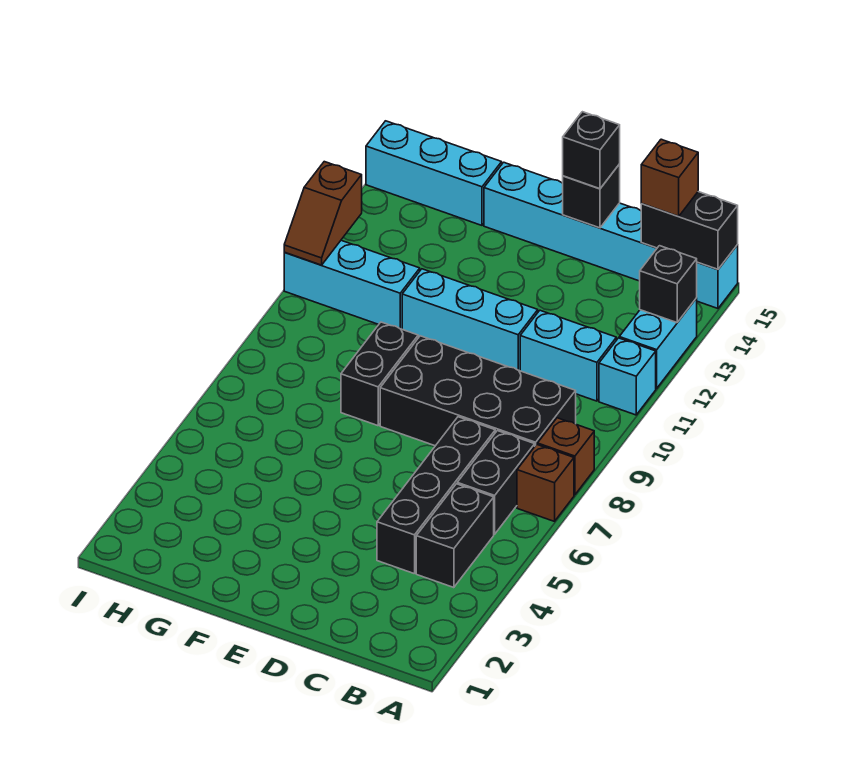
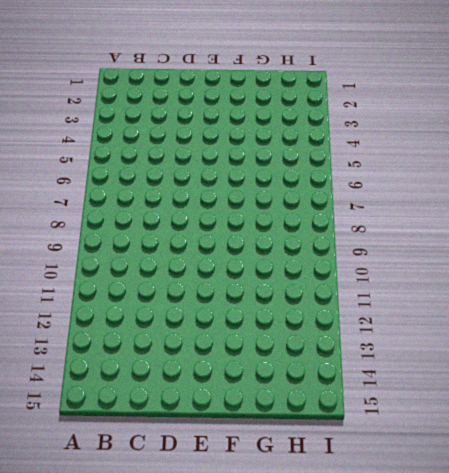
none -> brown 1x1 brick [517,445,574,521]
none -> brown 1x1 brick [538,418,594,495]
none -> cyan 1x1 brick [599,338,656,415]

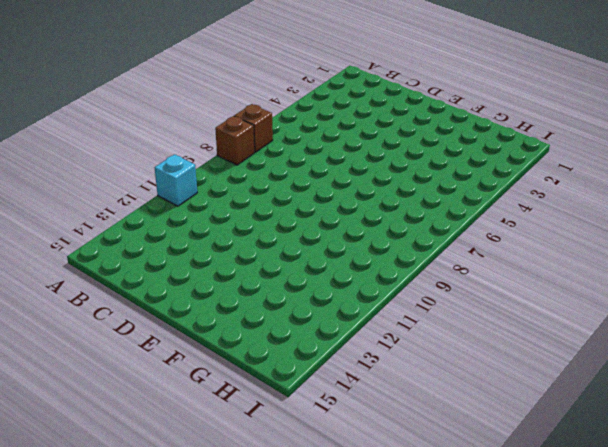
none -> cyan 1x2 brick [619,298,697,388]
none -> cyan 1x6 brick [484,162,738,308]
none -> black 1x2 brick [416,484,494,588]

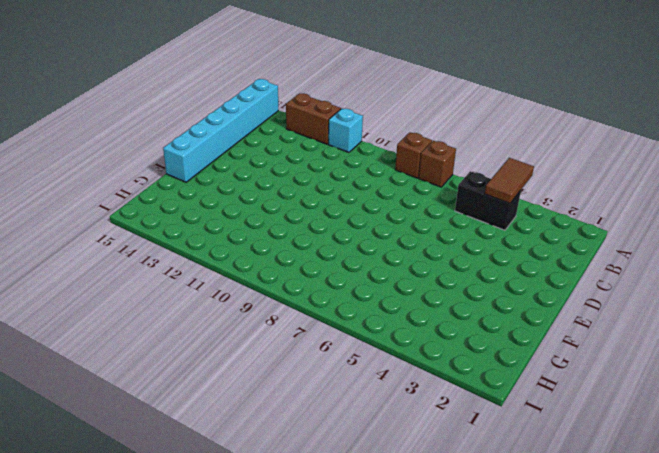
brown 1x2 tile [485,158,534,203] -> none
brown 1x2 brick [286,93,341,144] -> cyan 1x2 brick [619,298,697,388]
none -> black 1x2 brick [457,431,535,534]
none -> black 2x4 brick [380,336,576,446]
none -> cyan 1x2 brick [520,310,616,401]

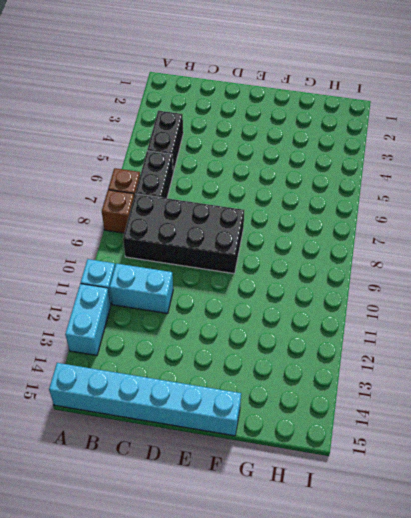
none -> black 1x4 brick [377,417,495,574]
none -> cyan 1x3 brick [402,269,538,371]
none -> black 1x2 brick [341,322,418,426]

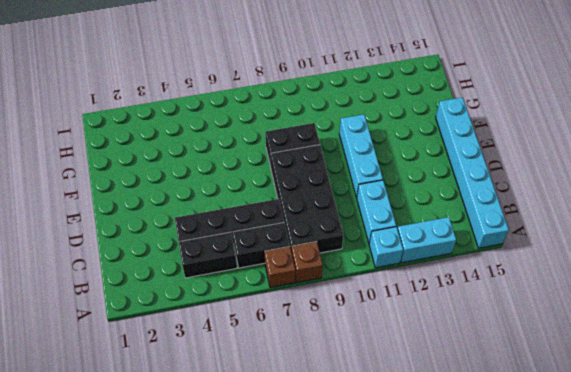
none -> cyan 1x3 brick [284,240,420,329]
none -> cyan 1x3 brick [366,121,502,225]
none -> black 1x1 brick [640,246,697,323]

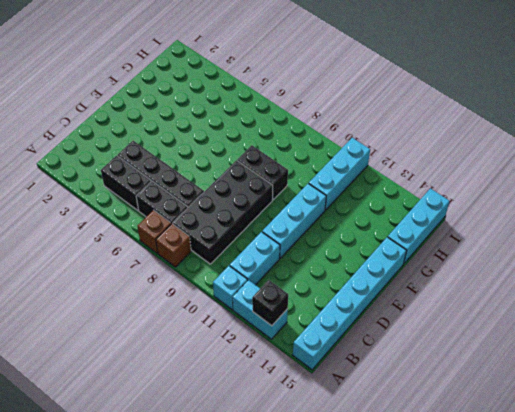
none -> black 1x2 brick [641,192,738,269]
none -> black 1x1 brick [563,164,620,228]
none -> brown 1x2 slope [284,162,362,265]

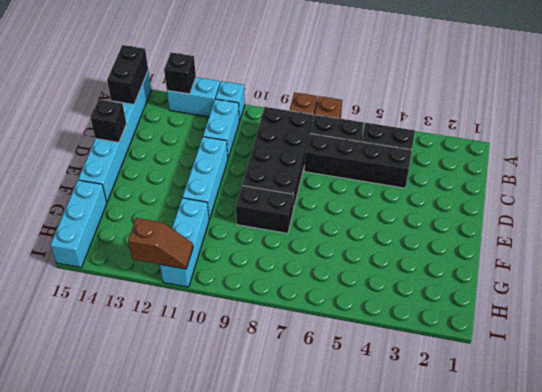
none -> brown 1x1 brick [641,139,698,216]
none -> black 1x1 brick [563,112,620,189]

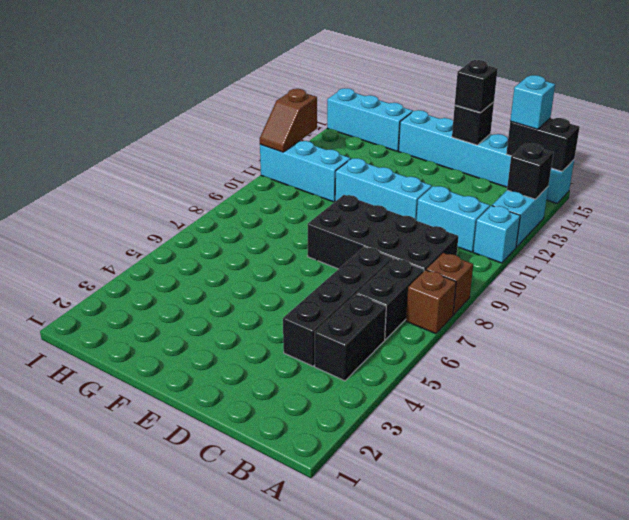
cyan 1x1 brick [510,75,555,129] -> brown 1x1 brick [641,139,698,216]
none -> black 1x2 brick [341,322,418,426]

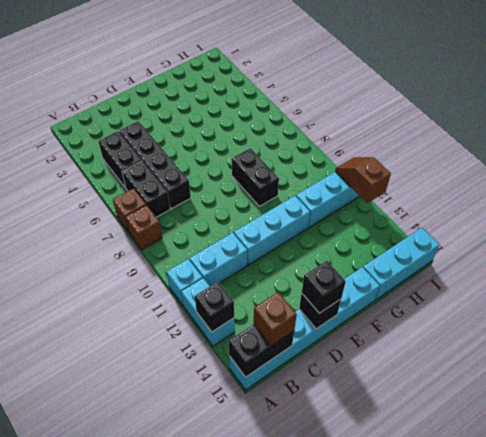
none -> black 2x4 brick [380,336,576,446]

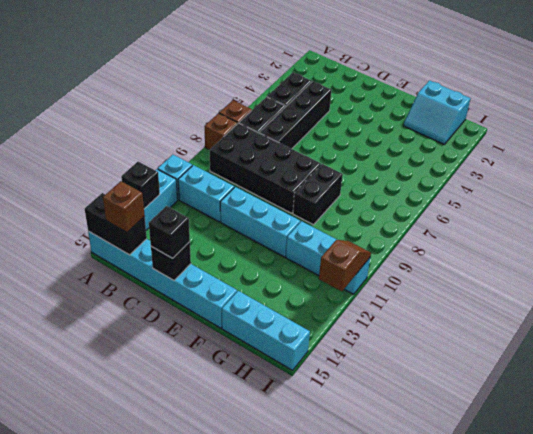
cyan 2x2 slope [404,81,470,145] -> none

